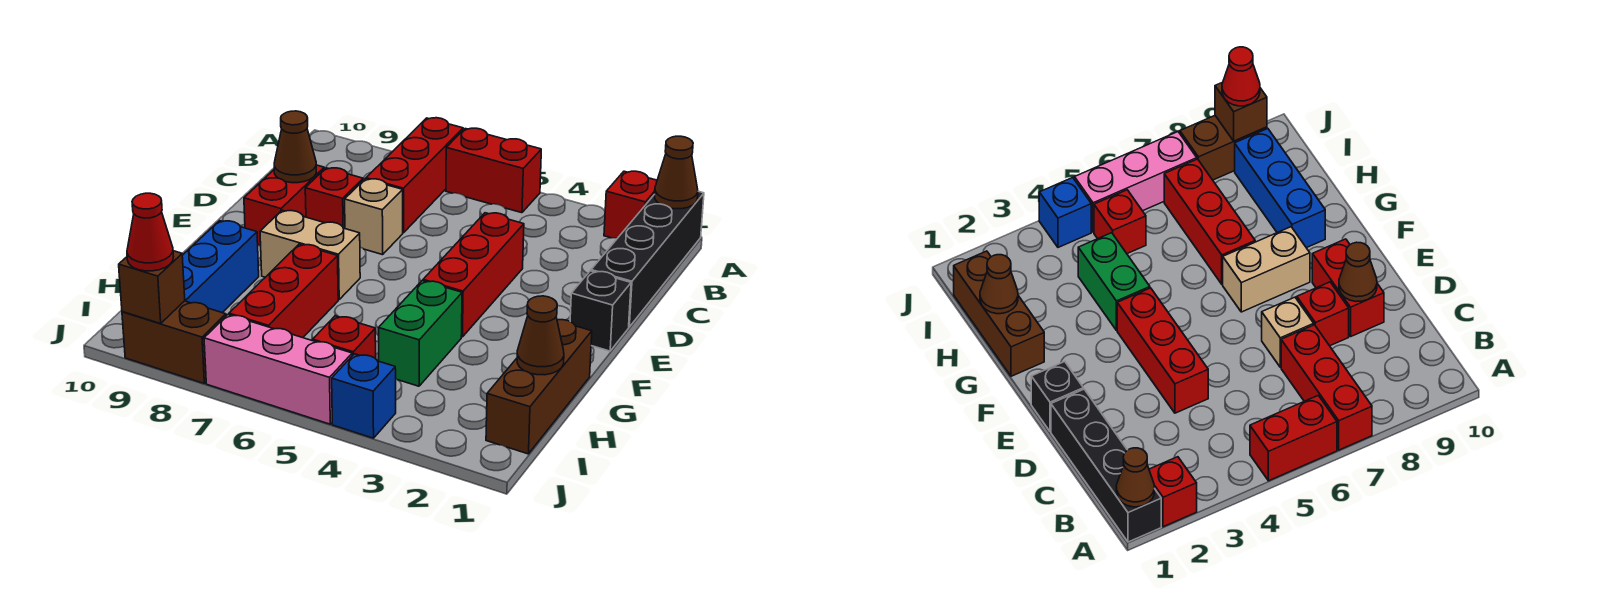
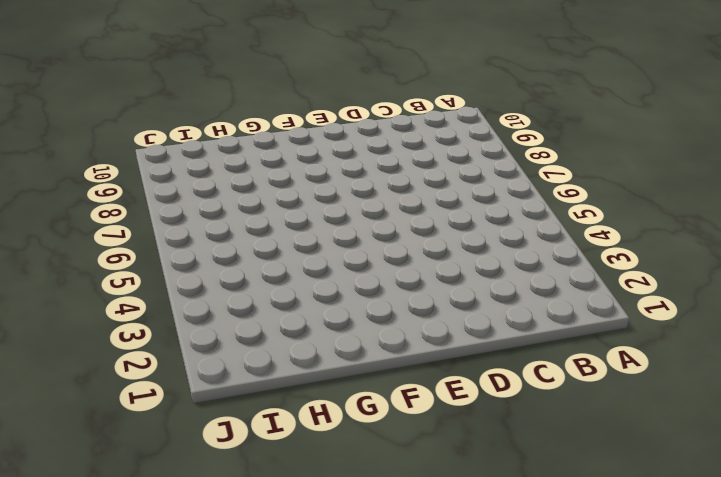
none -> black 1x4 brick [591,191,704,327]
none -> red 1x1 brick [604,171,657,238]
none -> red 1x2 brick [446,128,541,213]

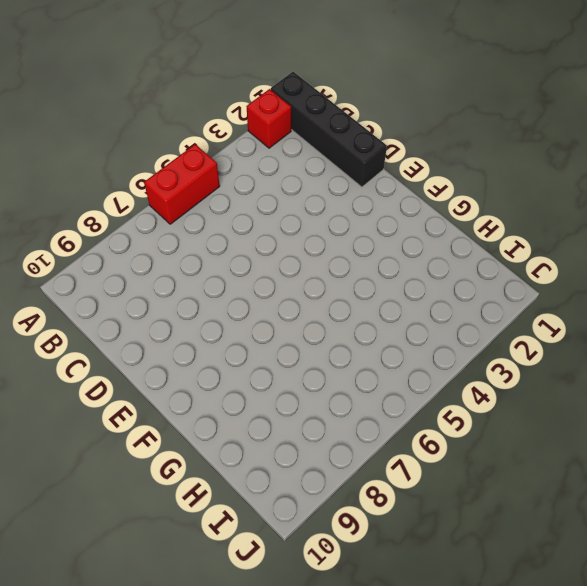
none -> red 1x3 brick [366,118,463,233]
none -> red 1x3 brick [423,213,524,337]
none -> tan 1x1 brick [345,179,403,255]

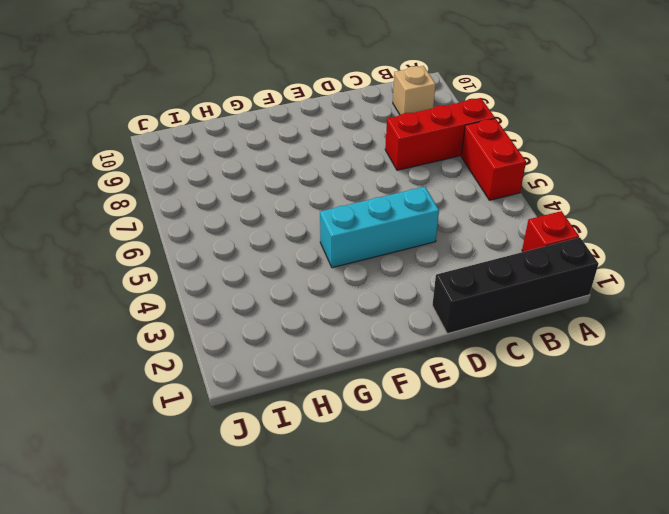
tan 1x1 brick [393,66,436,115] -> tan 1x1 brick moved to [345,179,403,255]
cyan 1x3 brick [320,187,439,268] -> red 1x3 brick [423,213,524,337]
none -> red 1x1 brick [305,168,363,228]
none -> red 1x2 brick [244,165,324,246]
none -> black 1x1 brick [570,271,631,351]

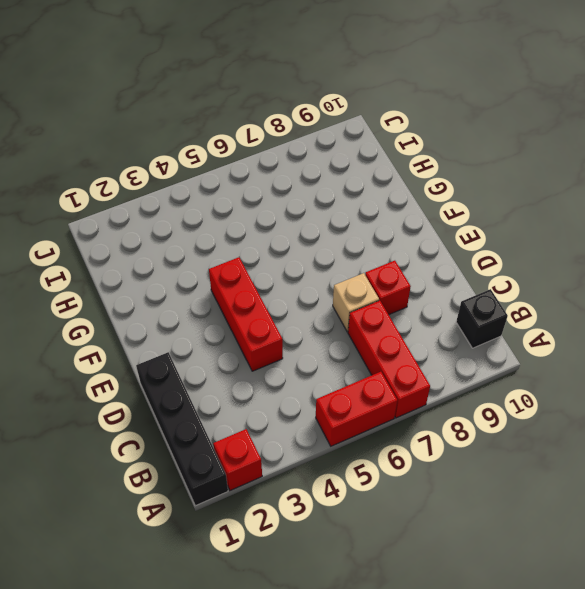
black 1x1 brick [456,289,508,348] -> black 1x1 brick moved to [570,271,631,351]
none -> red 1x2 brick [244,165,324,246]
none -> tan 1x2 brick [260,210,360,300]
none -> brown 1x3 brick [486,320,592,454]

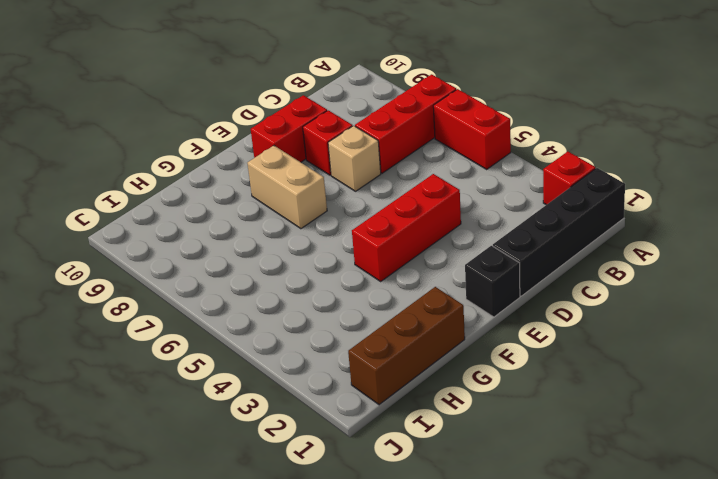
none -> green 1x2 brick [379,281,462,386]
none -> red 1x3 brick [229,244,338,338]
none -> blue 1x3 brick [182,221,259,313]

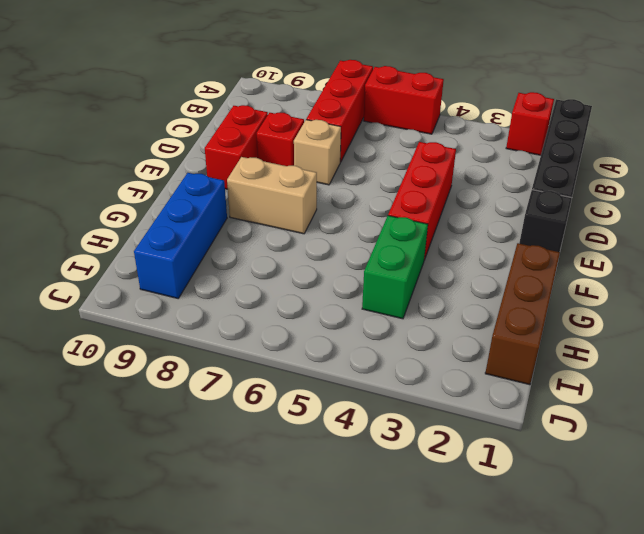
none -> red 1x3 brick [229,244,338,338]
none -> red 1x1 brick [313,316,376,359]
none -> blue 1x1 brick [332,354,396,438]

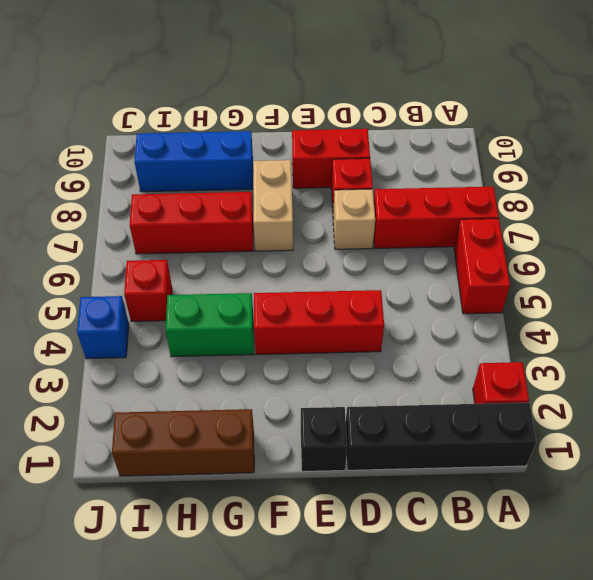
none -> pink 1x3 brick [204,315,352,424]
none -> brown 1x2 brick [122,301,226,383]
none -> brown 1x1 cone [655,136,698,209]

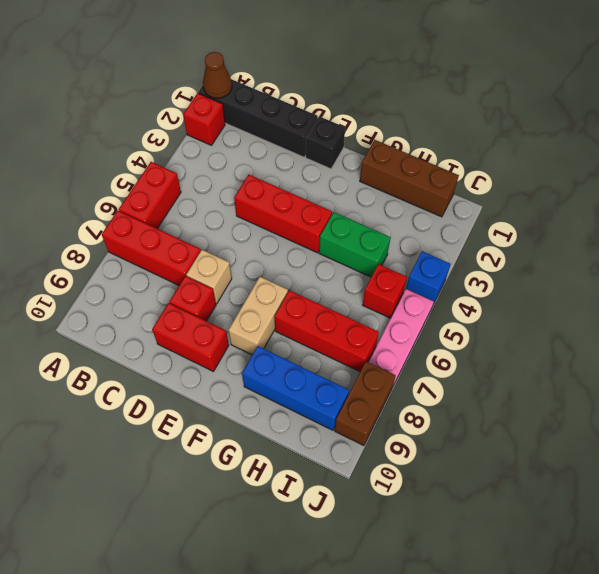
pink 1x3 plate [368,289,434,386] -> pink 1x3 brick [204,315,352,424]
none -> brown 1x1 cone [274,111,316,183]
none -> brown 1x1 cone [517,296,564,375]
none -> brown 1x1 brick [119,251,185,324]

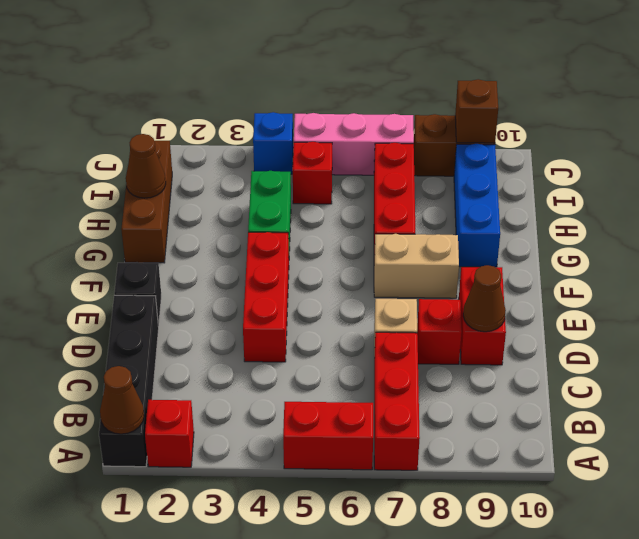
none -> red 1x1 cone [127,193,173,271]

